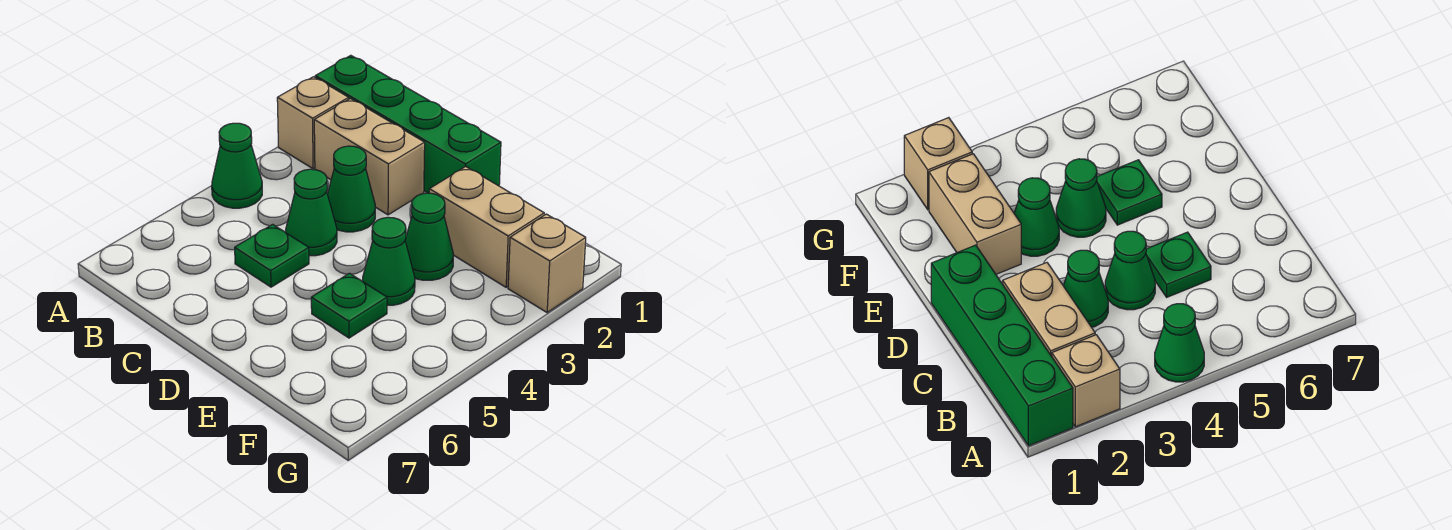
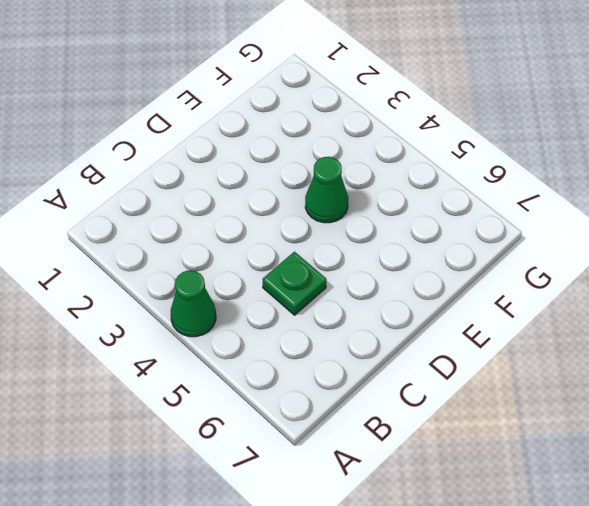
none -> green 1x4 brick [315,55,501,193]
none -> tan 1x1 brick [277,77,349,169]
none -> tan 1x2 brick [314,99,425,215]

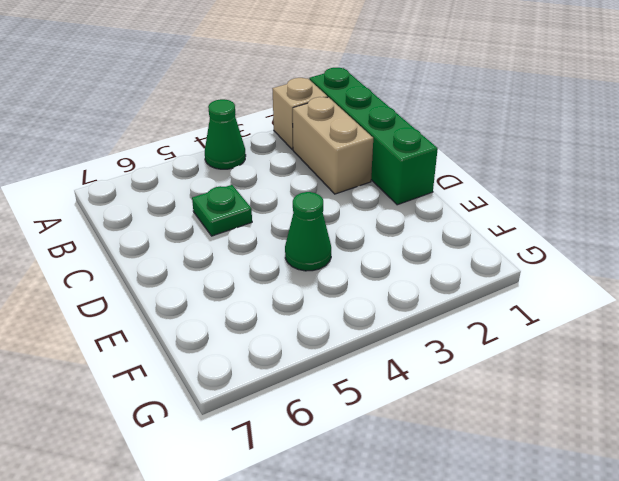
none -> green 1x1 cone [327,146,375,232]
none -> green 1x1 cone [286,169,337,256]
none -> tan 1x2 brick [429,166,544,287]

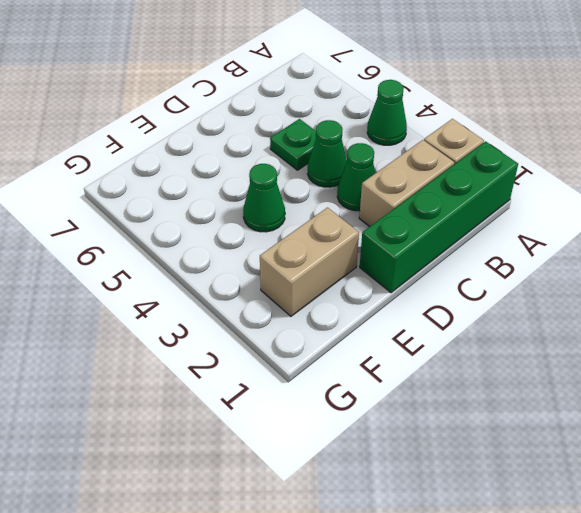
none -> green 1x1 cone [405,193,453,280]
none -> green 1x1 plate [311,273,387,338]
none -> tan 1x1 brick [508,214,586,312]

